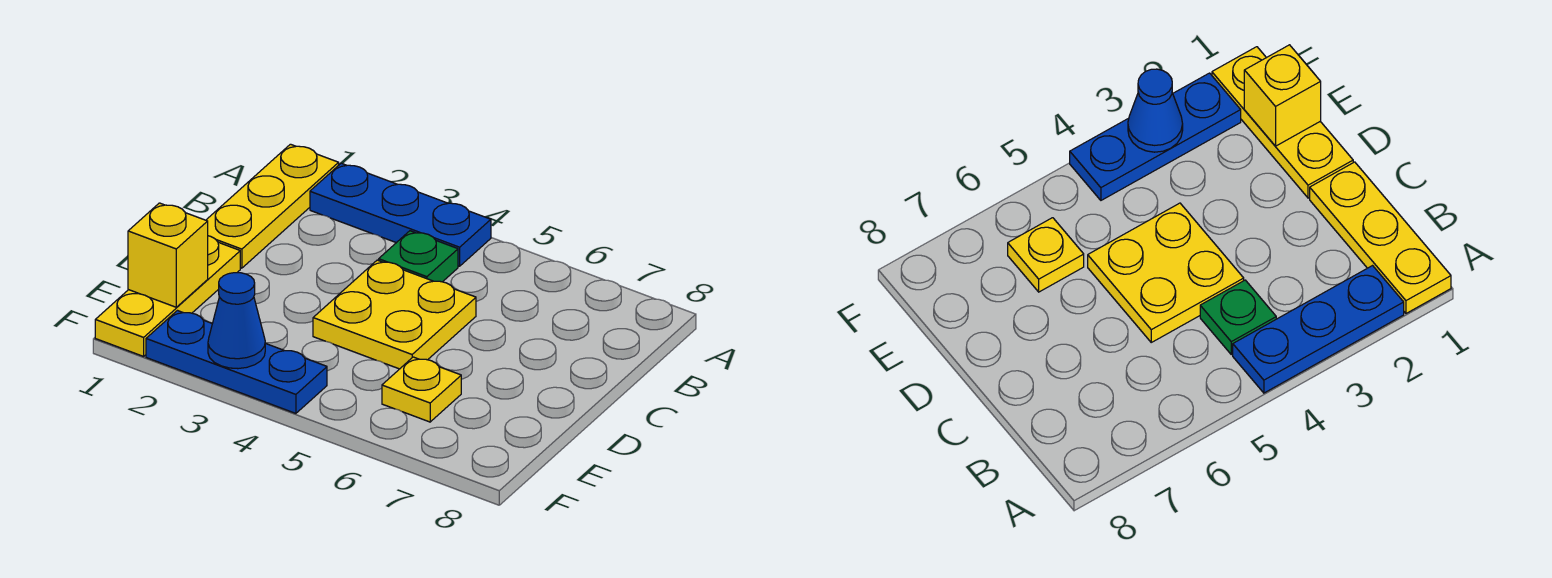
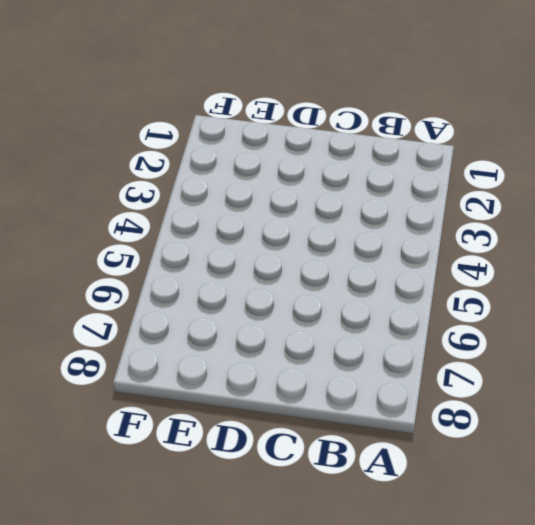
none -> yellow 1x3 plate [206,144,339,268]
none -> blue 1x3 plate [310,163,491,266]

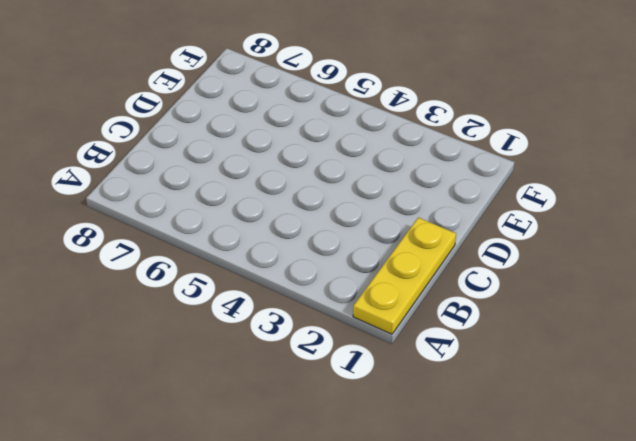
none -> blue 1x3 plate [310,163,491,266]
none -> green 1x1 plate [379,231,458,282]

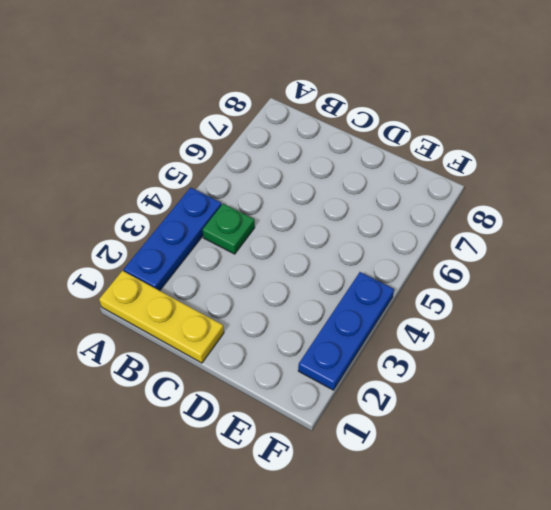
none -> yellow 2x2 plate [313,260,476,369]
none -> yellow 1x3 plate [95,236,240,356]

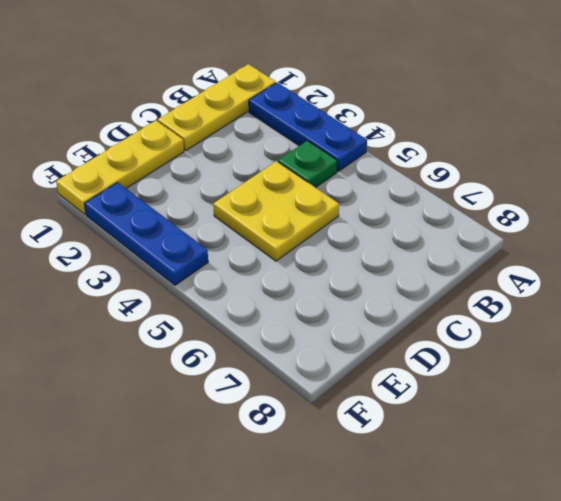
none -> yellow 1x1 plate [382,357,461,422]
none -> yellow 1x1 brick [128,203,208,307]

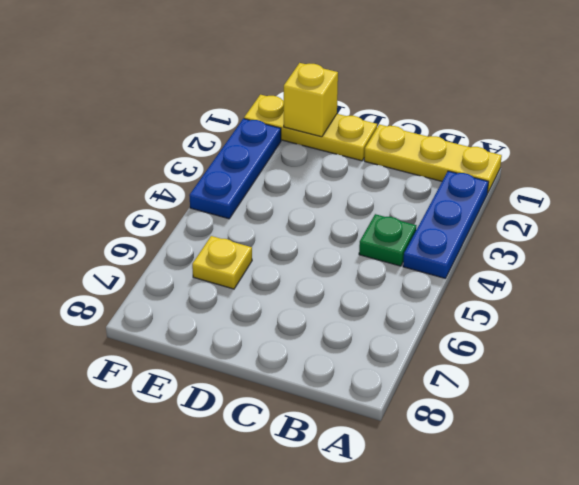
none -> yellow 2x2 plate [313,260,476,369]
none -> blue 1x1 cone [208,273,265,369]

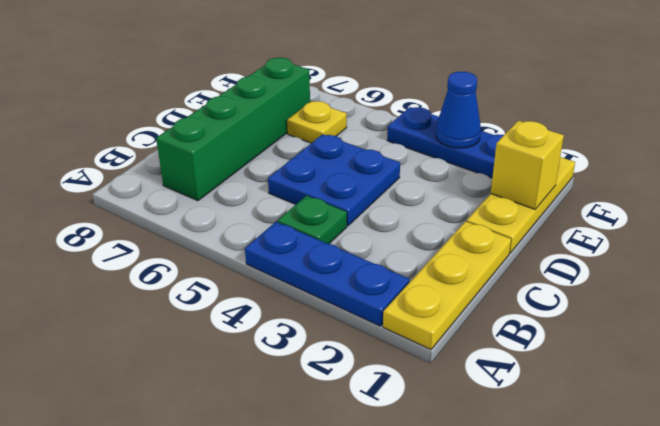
green 1x4 brick [156,58,310,201] -> none
blue 2x2 plate [268,134,400,226] -> yellow 2x2 plate [313,260,476,369]

